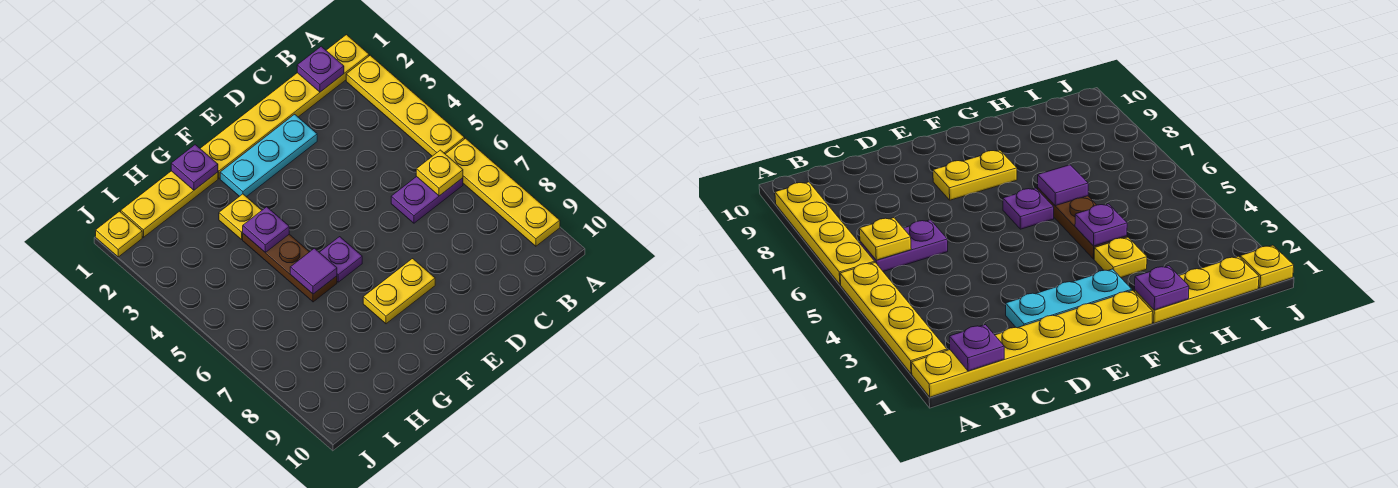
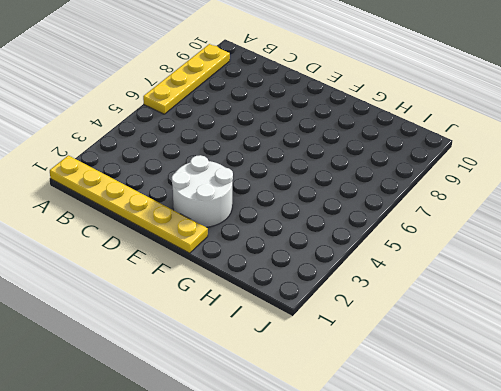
white 2x2 round brick [172,155,233,227] -> cyan 1x3 plate [220,114,317,197]
none -> yellow 1x4 plate [346,55,465,156]
none -> purple 1x2 plate [391,177,463,223]
none -> yellow 1x2 plate [363,259,435,324]

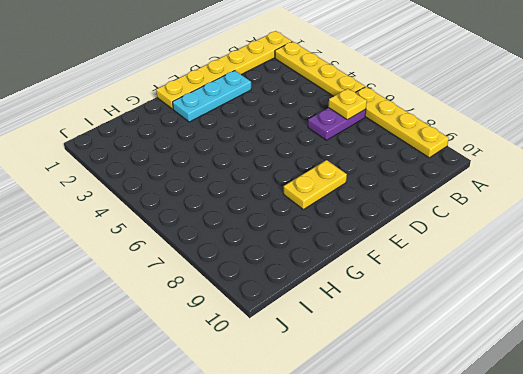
none -> purple 1x1 plate [319,237,362,282]
none -> yellow 1x3 plate [121,171,218,237]
none -> yellow 1x1 plate [219,194,262,239]

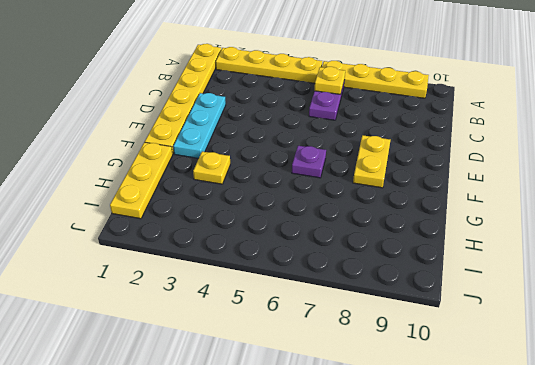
none -> brown 1x3 plate [243,234,337,302]
none -> yellow 1x1 plate [96,211,142,257]
none -> purple 1x1 plate [297,46,344,92]

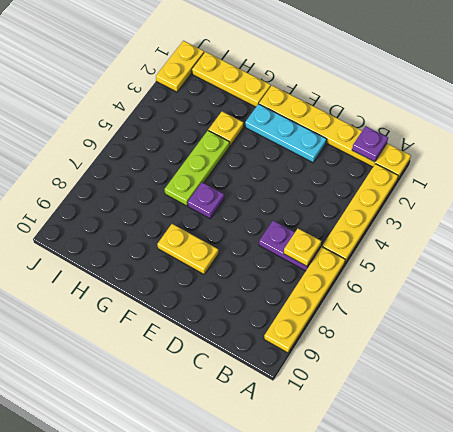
lime 1x3 plate [165,131,230,206] -> brown 1x3 plate [243,234,337,302]
yellow 1x2 plate [156,41,204,92] -> yellow 1x1 plate [96,211,142,257]
none -> purple 1x1 plate [171,145,218,190]
none -> purple 1x1 plate [243,207,289,252]
none -> purple 1x1 tile [290,248,337,294]

